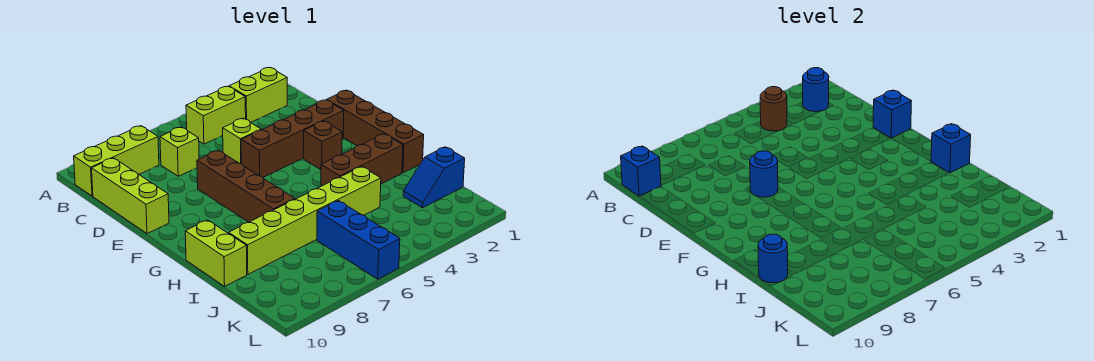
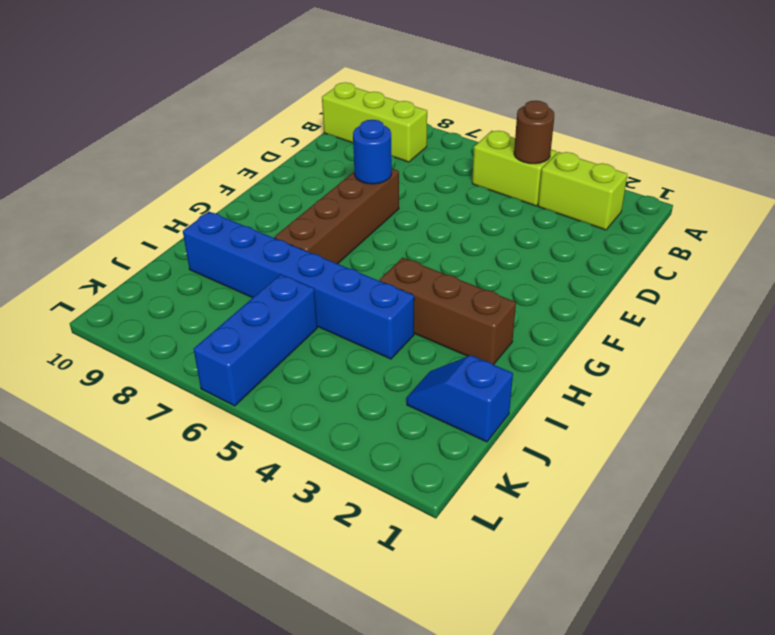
blue 1x6 brick [183,212,414,359] -> lime 1x6 brick [229,166,381,274]
none -> lime 1x1 brick [160,127,199,176]
none -> lime 1x3 brick [92,158,169,234]
none -> lime 1x1 brick [223,118,261,164]

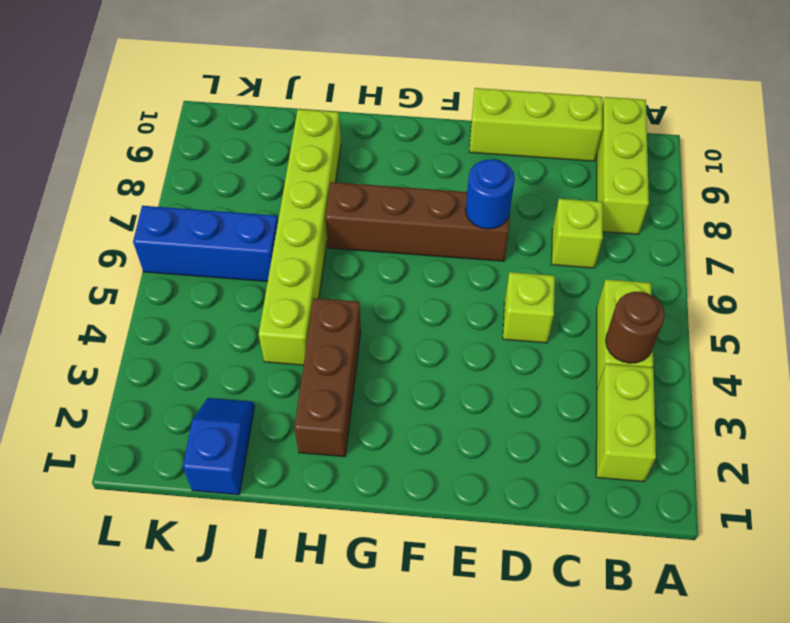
none -> brown 1x4 brick [327,90,424,173]
none -> brown 1x4 brick [241,100,344,177]
none -> brown 1x1 brick [303,121,342,170]

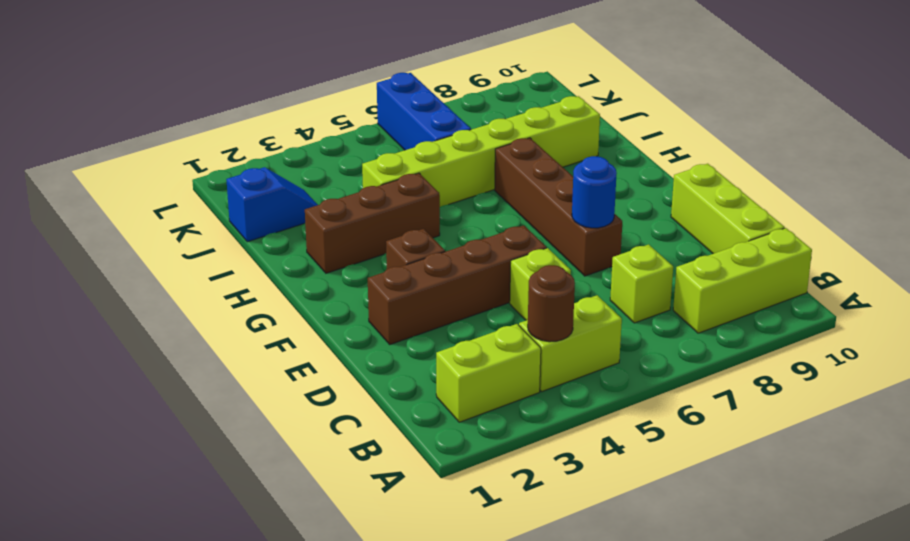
none -> brown 1x4 brick [327,90,424,173]
none -> lime 1x2 brick [185,220,247,286]
none -> blue 1x1 round brick [803,68,829,112]

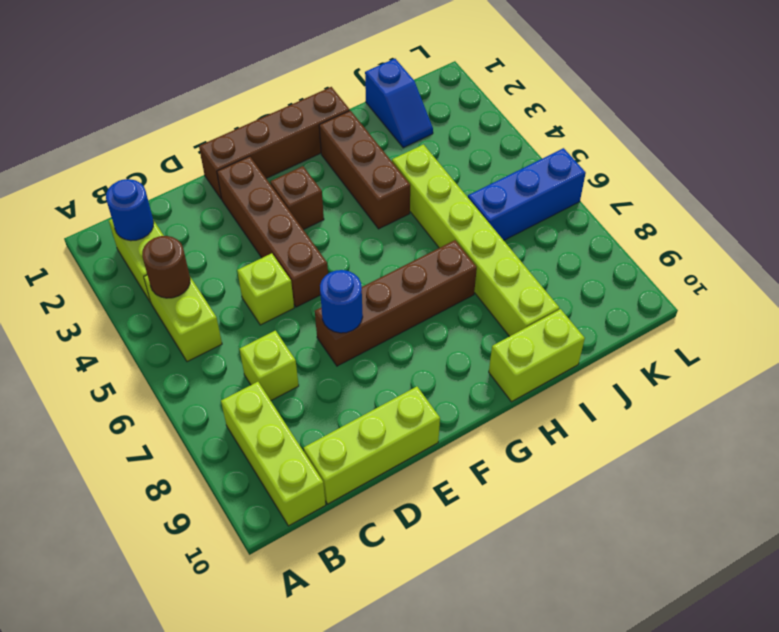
none -> blue 1x1 brick [621,146,661,196]
none -> blue 1x1 brick [873,90,911,138]
none -> blue 1x1 brick [931,124,971,173]

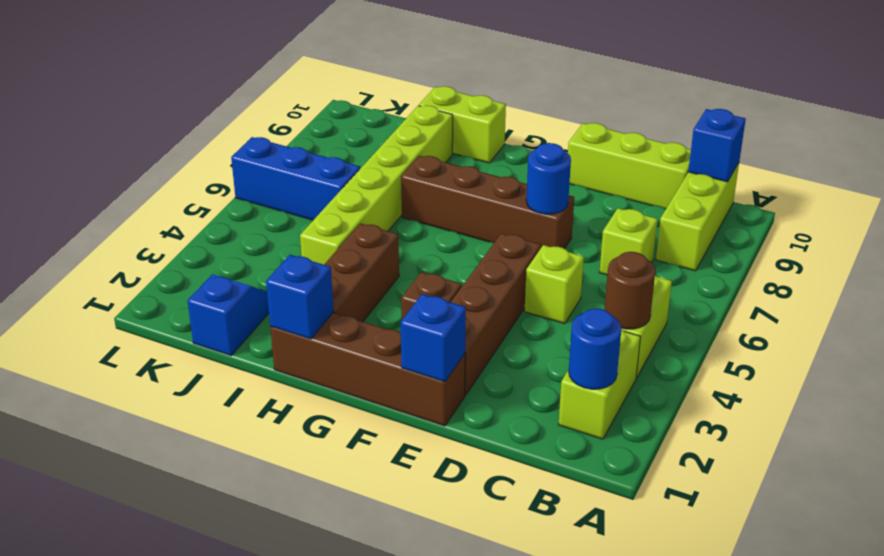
none -> blue 1x1 round brick [758,234,788,283]

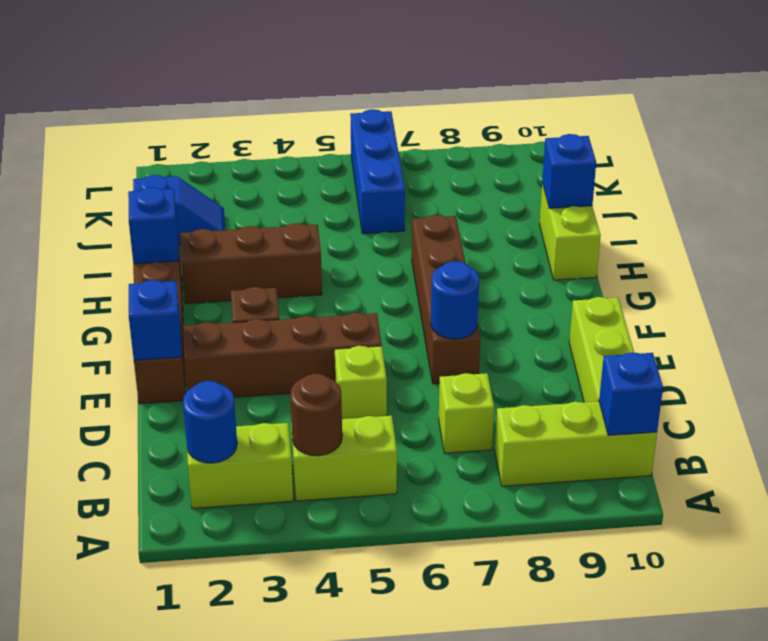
blue 1x1 brick [542,134,596,208] -> blue 1x1 round brick [758,234,788,283]
none -> lime 1x6 brick [229,166,381,274]

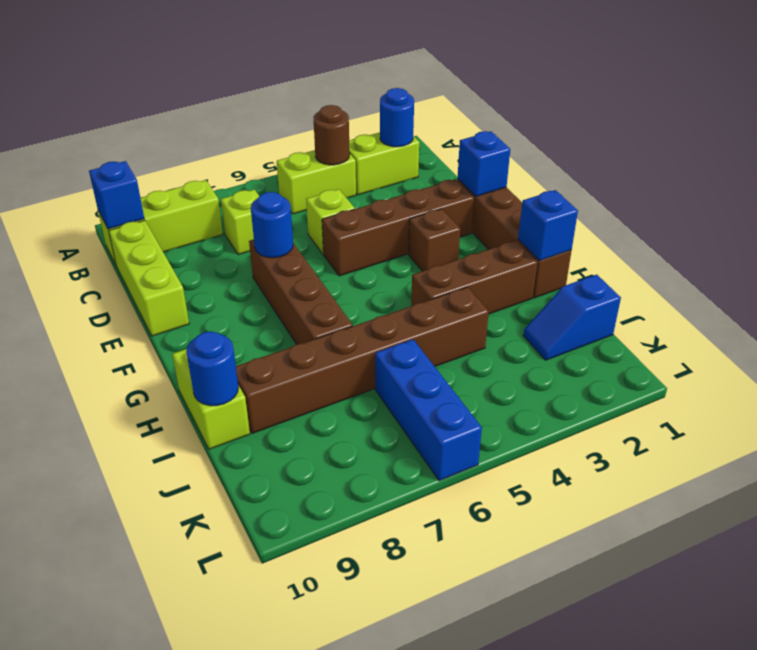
brown 1x6 brick [236,287,489,433] -> lime 1x6 brick [229,166,381,274]

